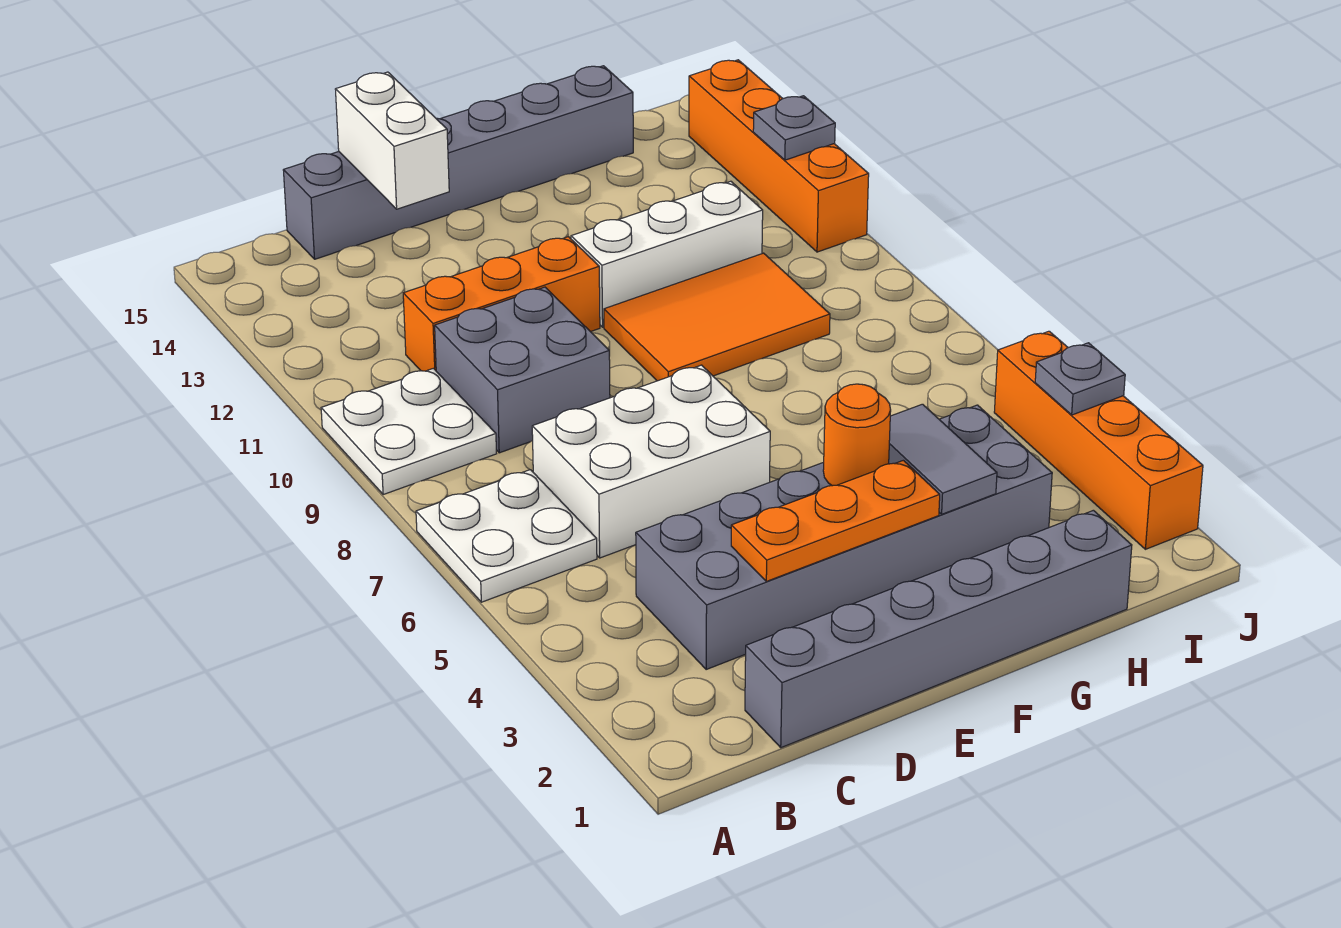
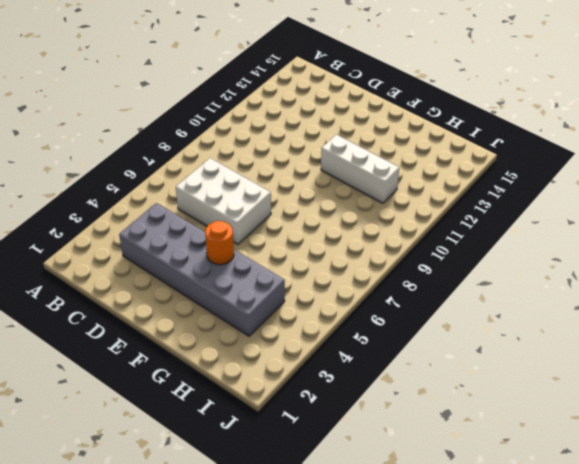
none -> white 2x2 plate [416,470,597,602]
none -> white 2x2 plate [321,368,496,494]
none -> grey 1x6 brick [745,510,1132,748]

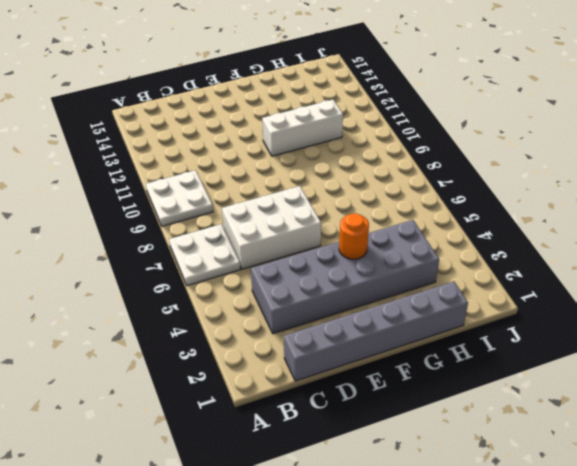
none -> grey 2x2 brick [435,287,610,453]
none -> orange 1x3 brick [403,237,600,371]
none -> grey 1x6 brick [283,66,633,259]

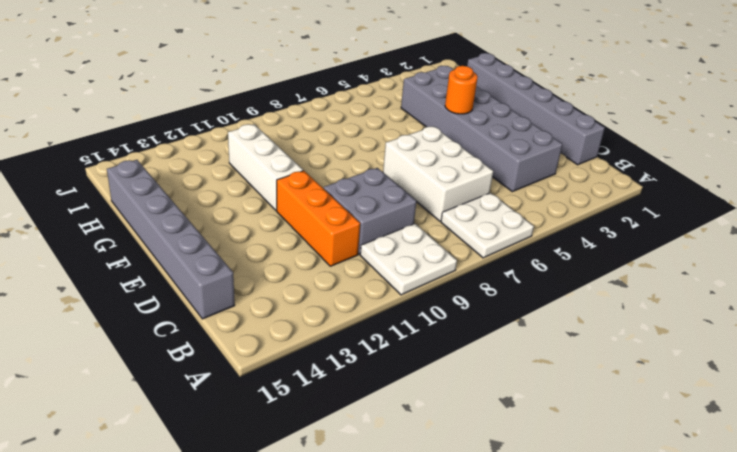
none -> orange 2x3 tile [604,253,830,381]
none -> orange 1x4 brick [994,331,1203,549]
none -> orange 1x4 brick [689,60,869,252]

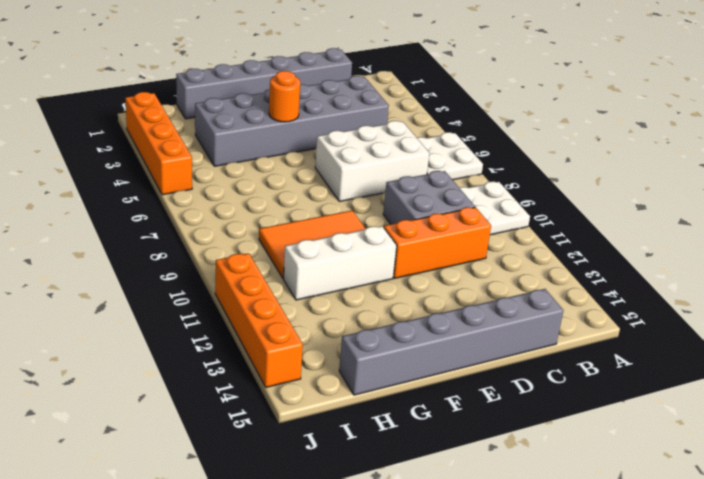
none -> orange 1x3 plate [731,460,940,581]
none -> white 1x2 brick [335,72,449,209]
none -> grey 1x2 tile [889,404,997,514]

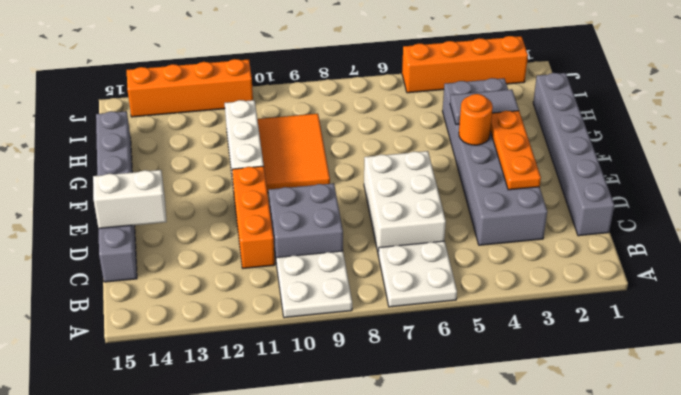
none -> grey 1x1 plate [1035,343,1125,415]
none -> grey 1x1 plate [753,96,835,160]

